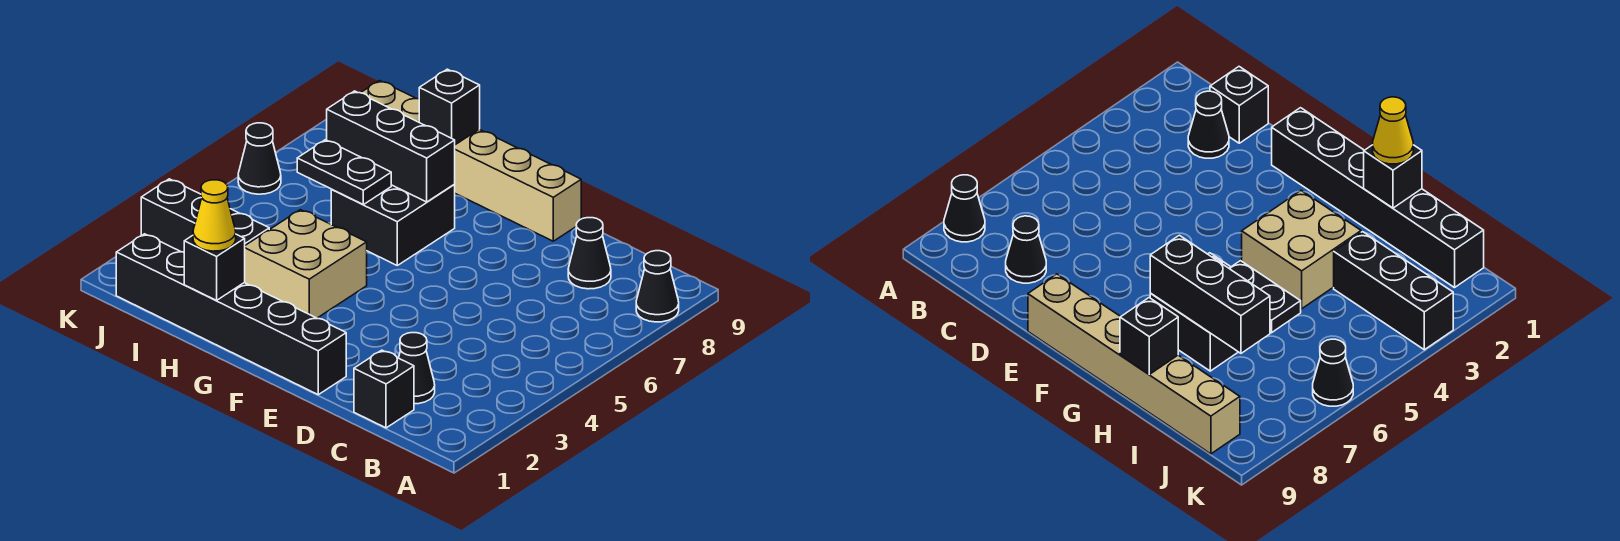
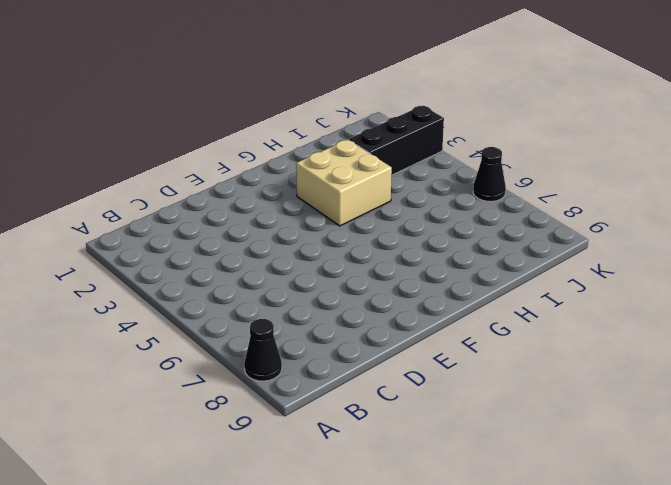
none -> black 1x1 brick [354,350,414,428]
none -> black 1x1 cone [399,333,435,404]
none -> black 1x1 cone [568,218,611,289]

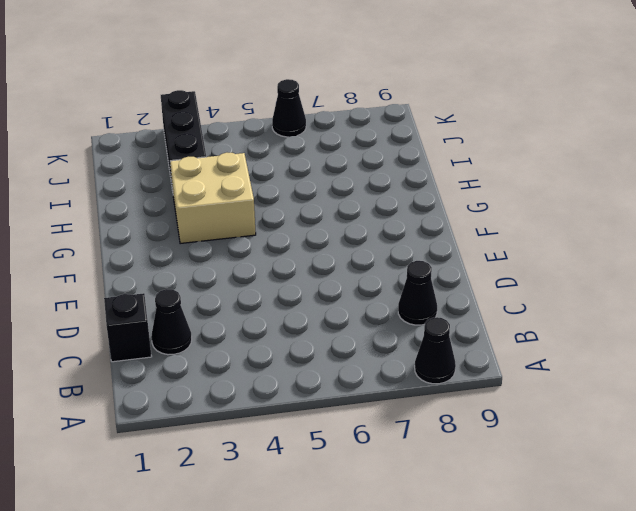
none -> black 1x6 brick [116,234,346,395]
none -> tan 1x6 brick [361,81,581,241]
none -> black 2x2 brick [331,185,455,265]

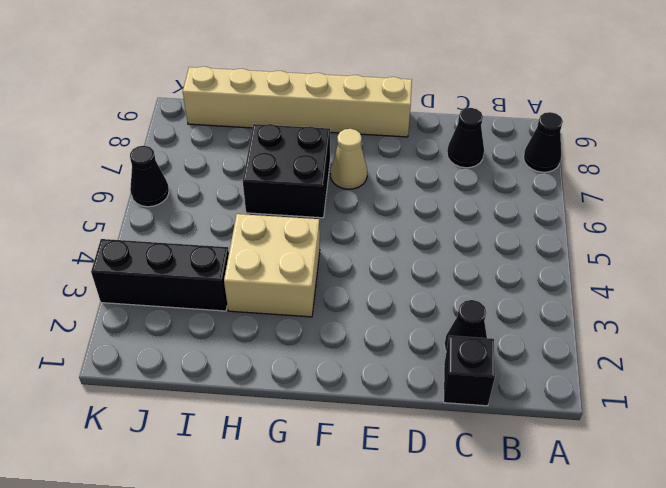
tan 1x1 cone [330,129,367,189] -> none
none -> black 1x6 brick [116,234,346,395]
none -> black 1x3 brick [327,91,455,202]
none -> black 1x1 brick [184,234,245,300]

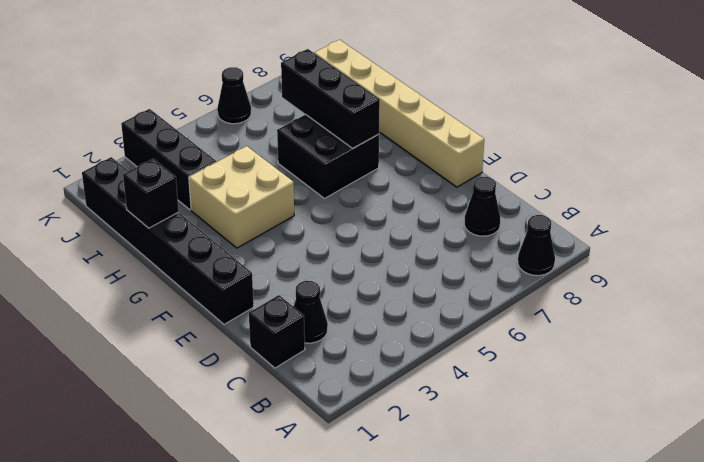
none -> black 1x2 plate [297,140,391,205]
none -> black 1x1 brick [419,69,480,145]
none -> yellow 1x1 cone [193,180,236,251]

